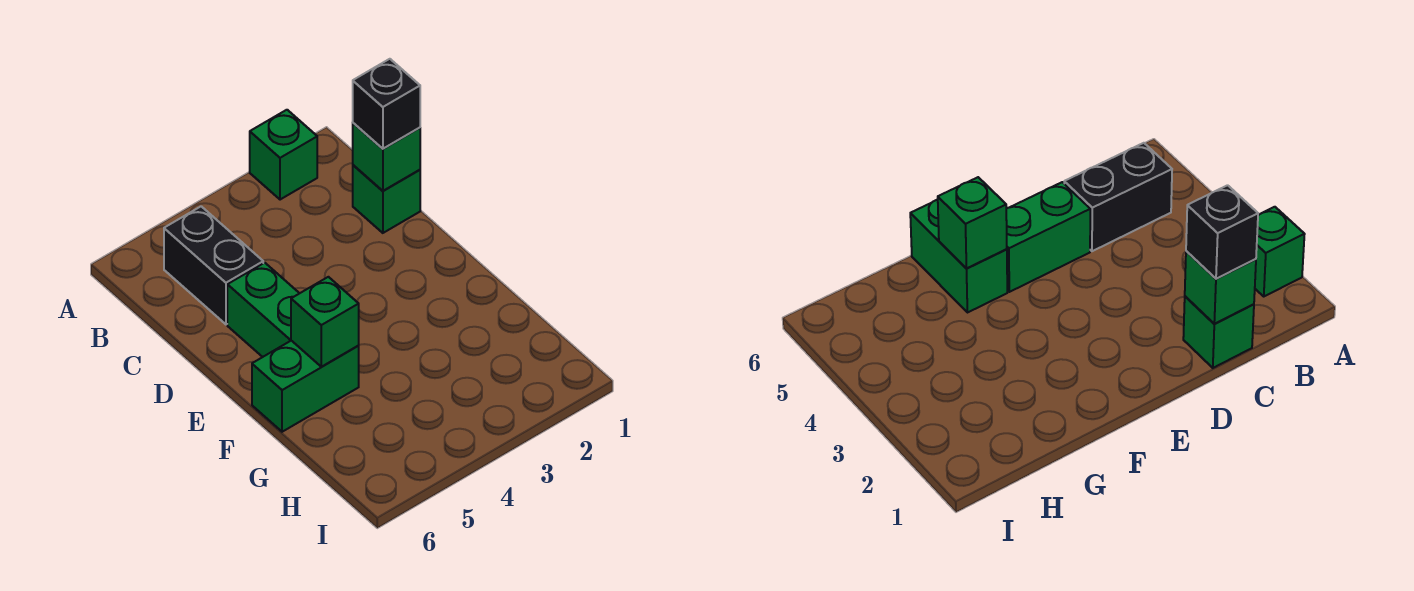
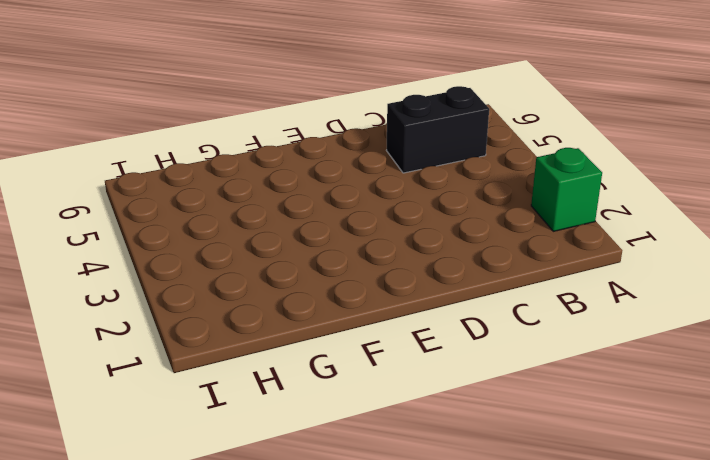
none -> green 1x1 brick [353,165,420,233]
none -> green 1x2 brick [227,263,299,357]

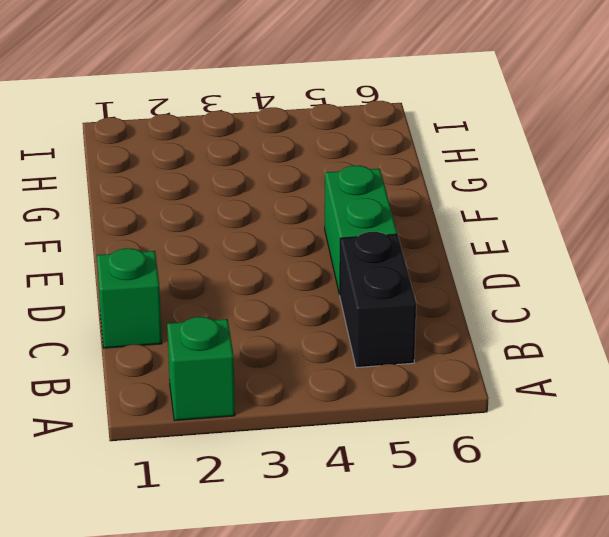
none -> green 1x2 brick [252,341,359,432]
none -> green 1x1 brick [353,123,420,191]

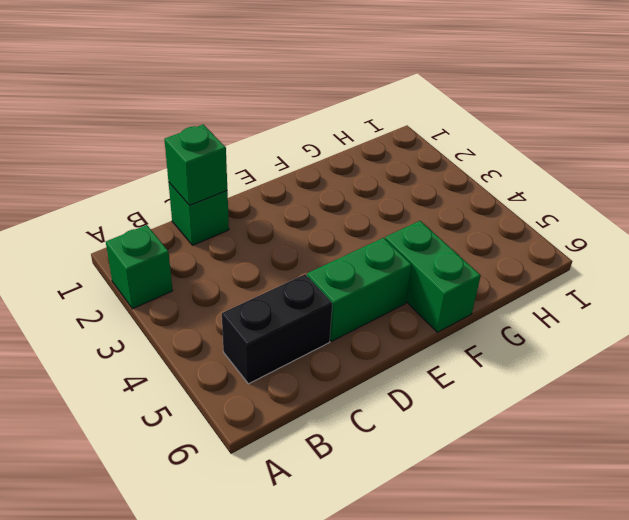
none -> green 1x1 brick [291,277,359,367]
none -> black 1x1 brick [353,59,420,149]

